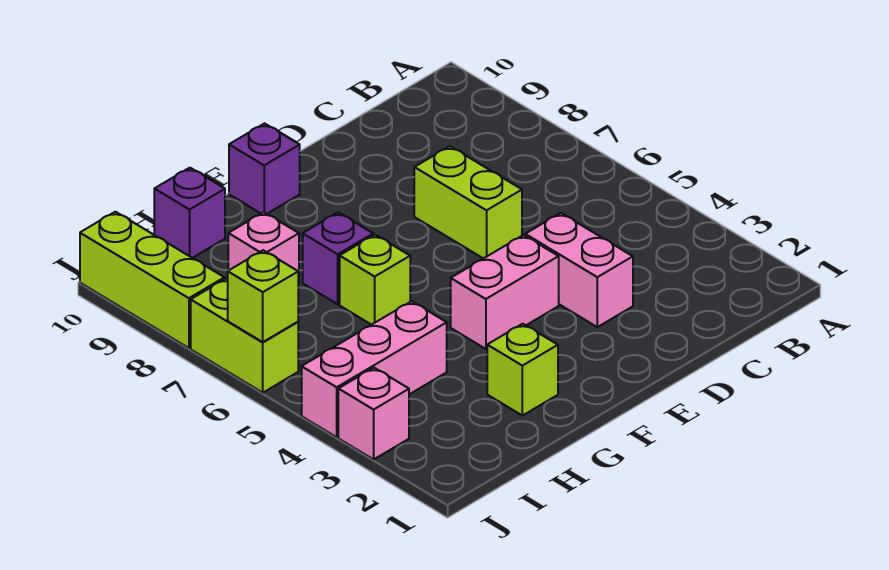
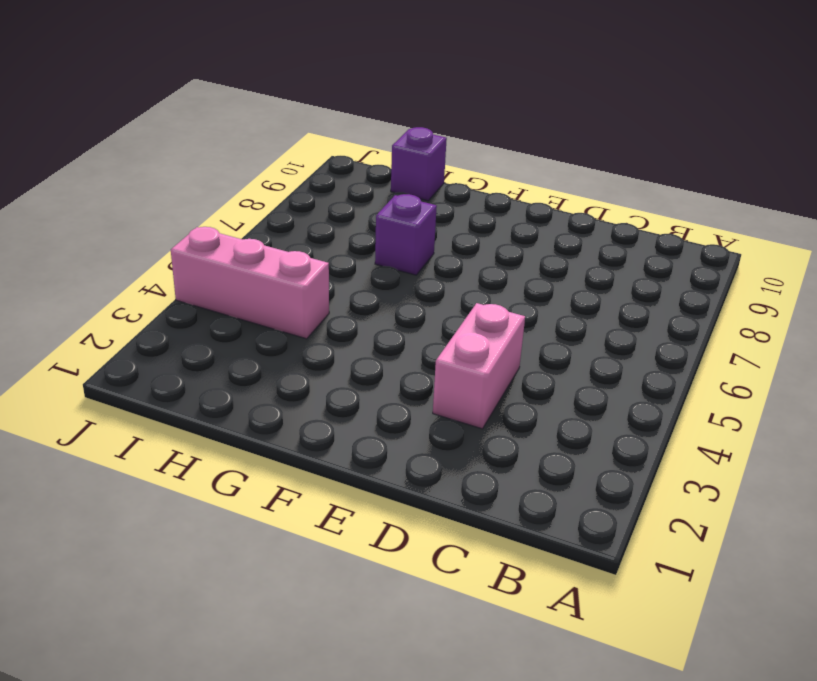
none -> lime 1x2 brick [414,146,522,259]
none -> pink 1x2 brick [451,235,559,349]
none -> purple 1x1 brick [229,124,300,214]

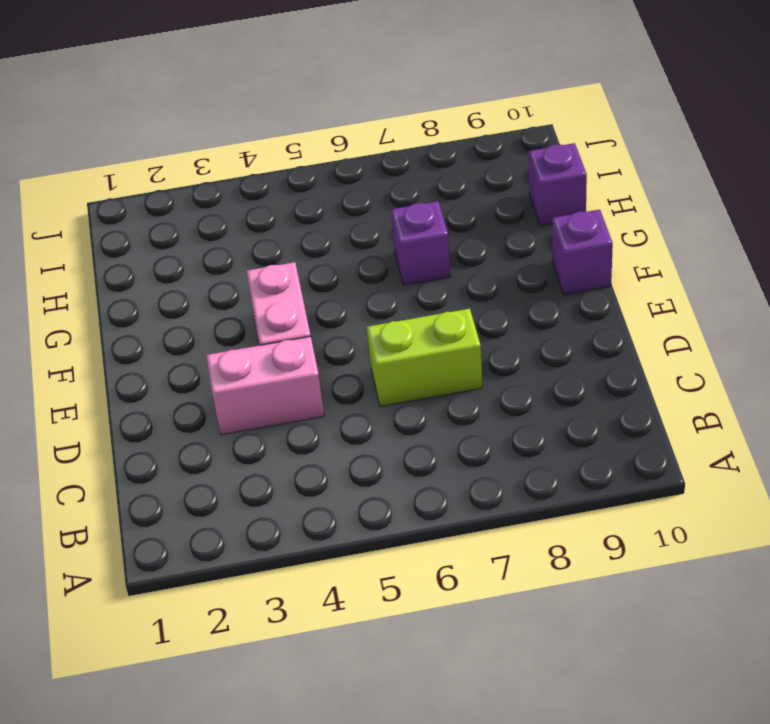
none -> lime 1x1 brick [487,324,558,416]
none -> lime 1x1 brick [340,235,410,325]
none -> pink 1x3 brick [302,301,447,437]

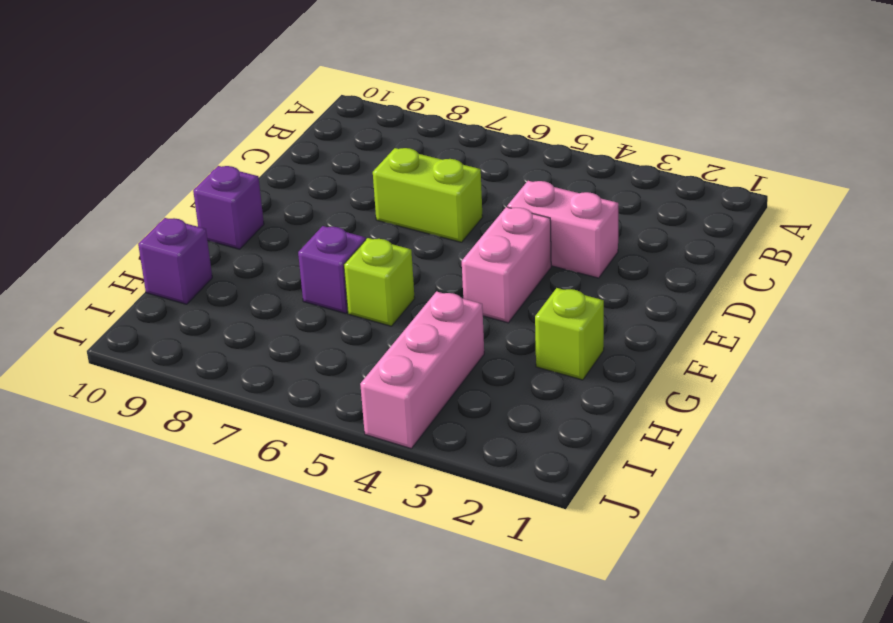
none -> pink 1x1 brick [228,212,299,284]
none -> pink 1x1 brick [338,368,409,459]
none -> lime 1x2 brick [191,279,298,393]

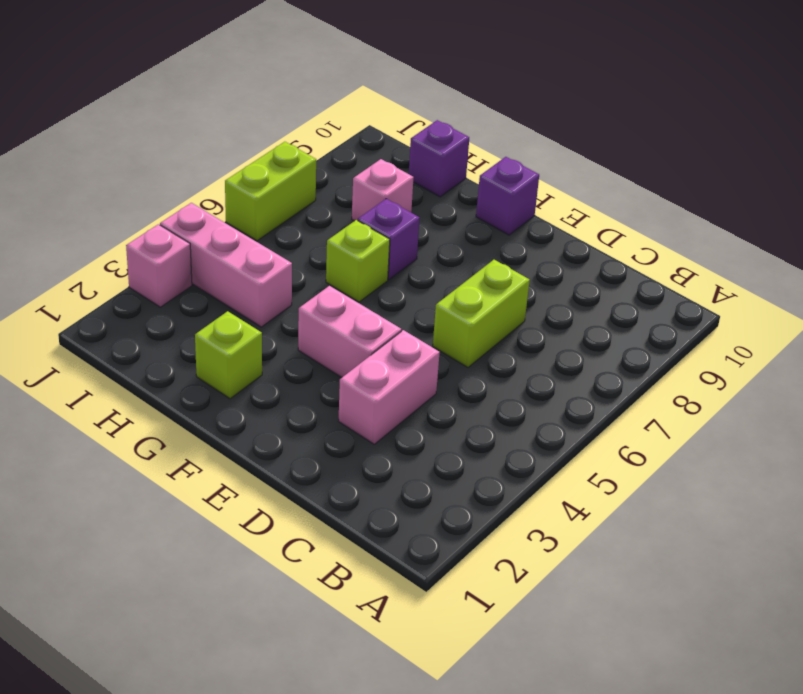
none -> lime 1x3 brick [80,212,224,348]
none -> lime 1x1 brick [228,250,298,342]

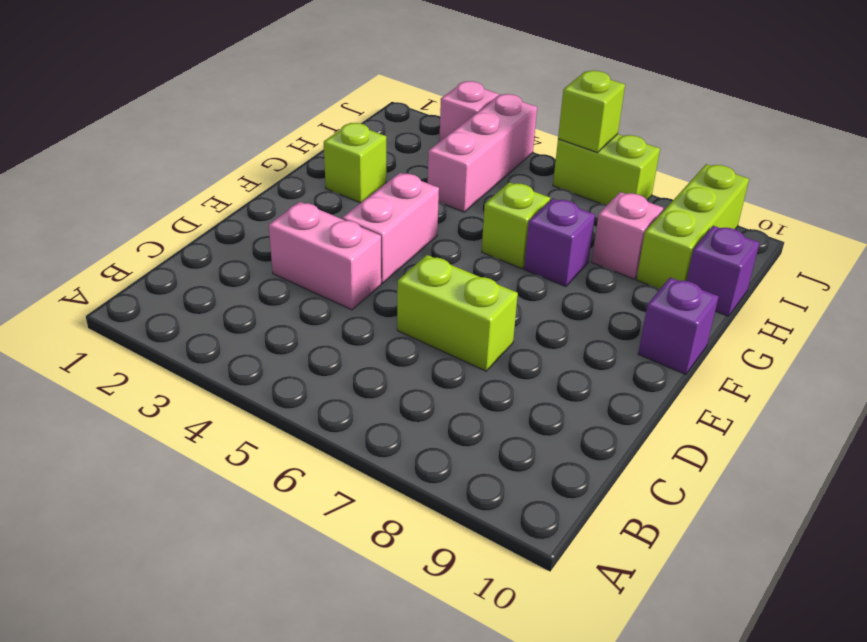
lime 1x3 brick [636,164,749,289] -> lime 1x3 brick turned to [80,212,224,348]

